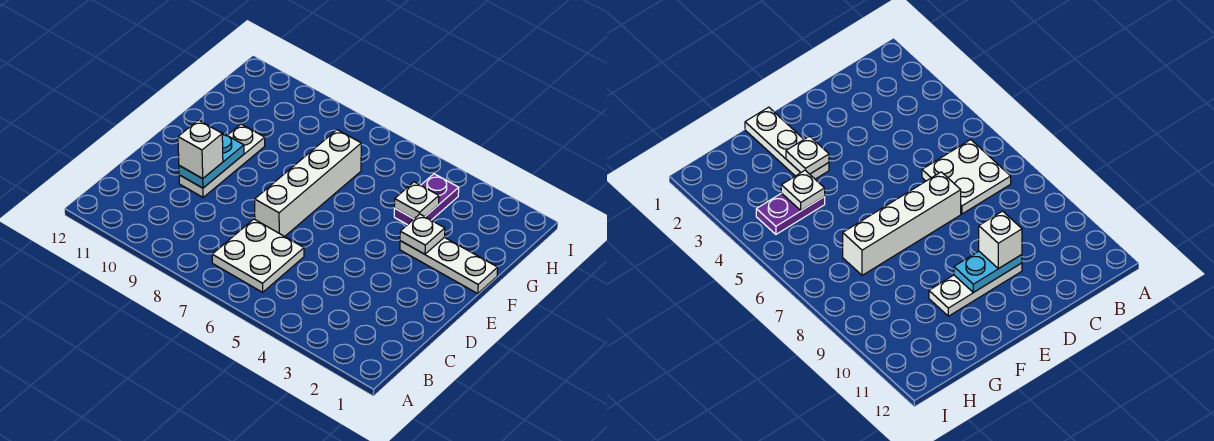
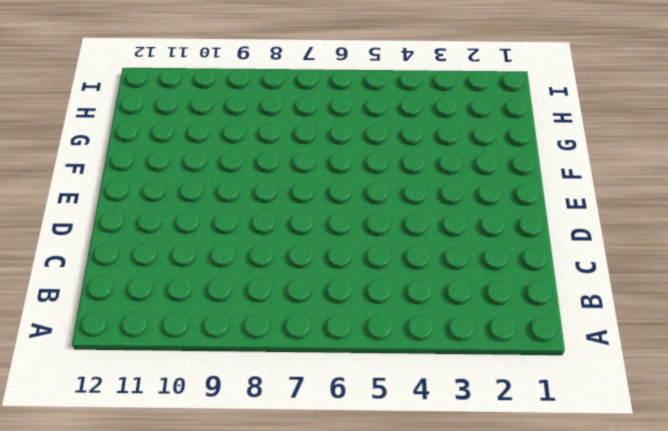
none -> white 2x2 plate [212,219,304,292]
none -> white 1x4 brick [255,130,361,236]

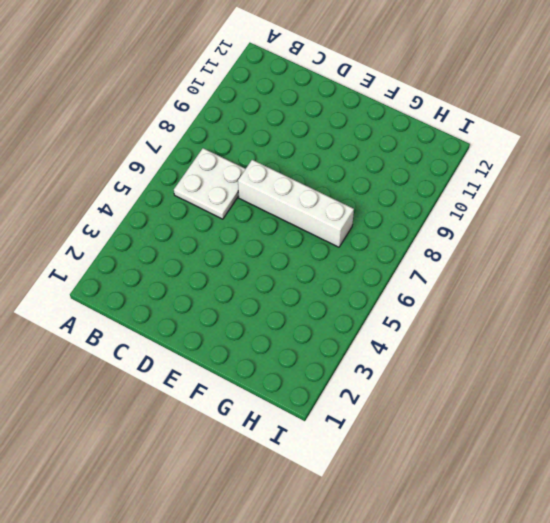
none -> white 1x3 plate [179,124,265,197]
none -> white 1x3 plate [400,237,498,294]

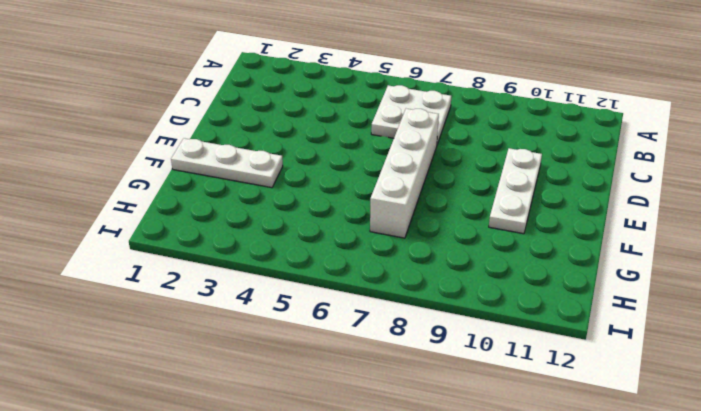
none -> purple 1x2 plate [394,174,459,225]
none -> cyan 1x2 plate [179,132,244,188]

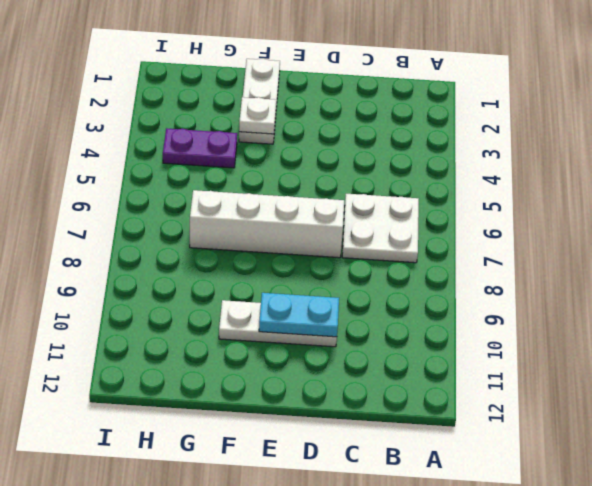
none -> white 1x1 plate [394,182,439,219]
none -> white 1x1 brick [178,120,223,179]

